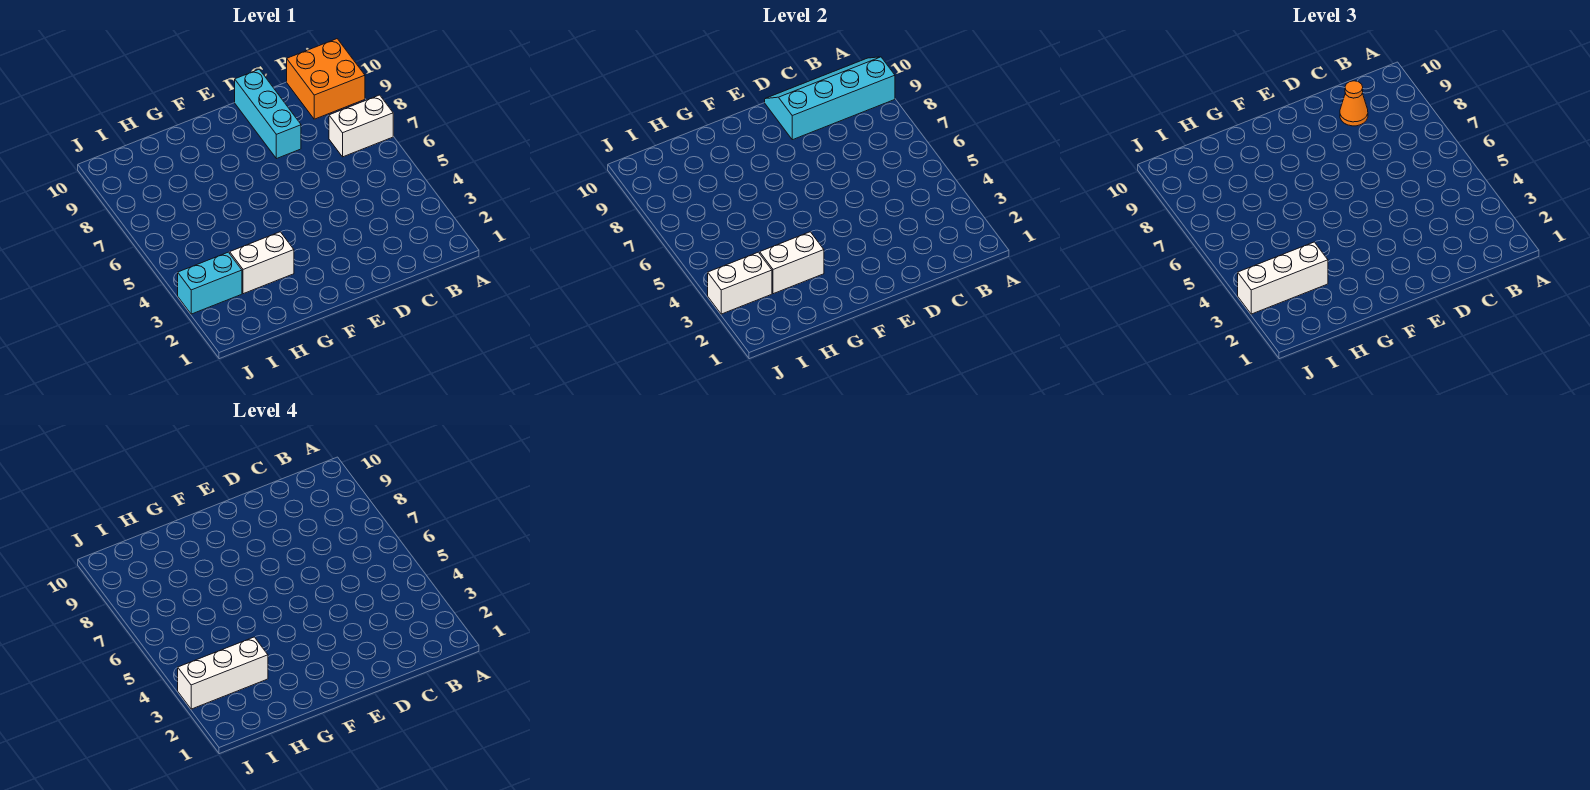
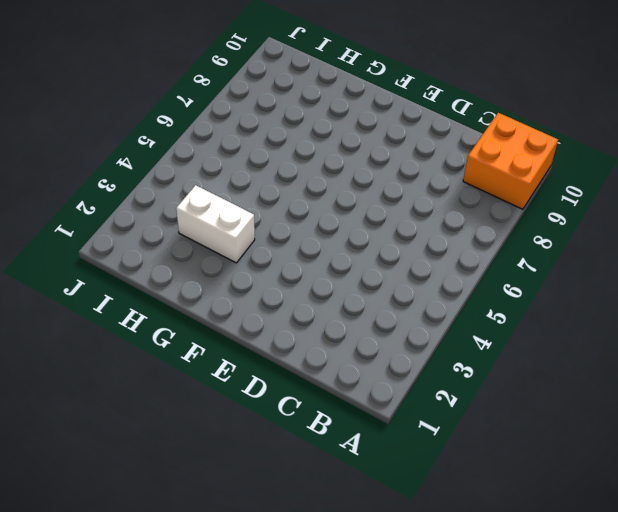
none -> white 1x2 brick [329,95,393,157]
none -> cyan 1x3 brick [235,69,301,159]

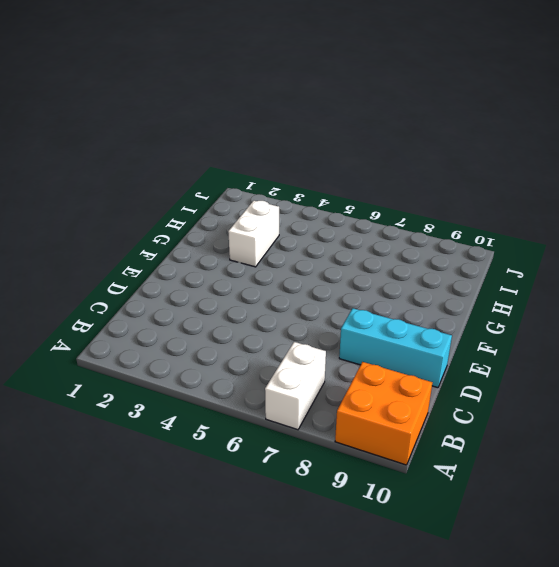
none -> cyan 1x2 brick [178,252,242,314]
none -> cyan 2x4 slope [765,57,895,140]

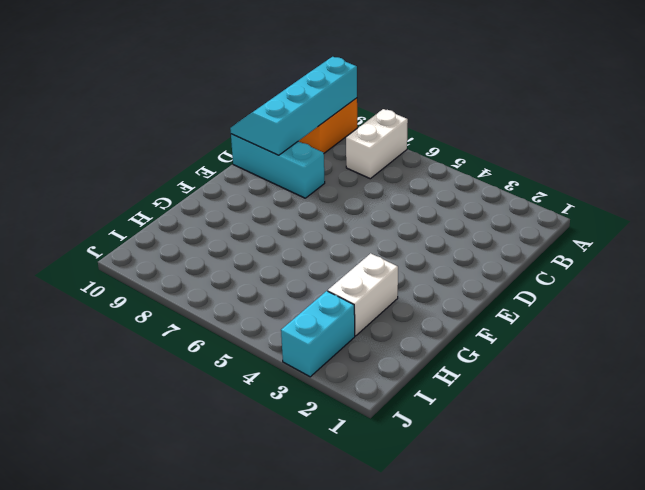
none -> white 1x2 brick [760,232,824,294]
none -> white 1x2 brick [708,252,772,314]

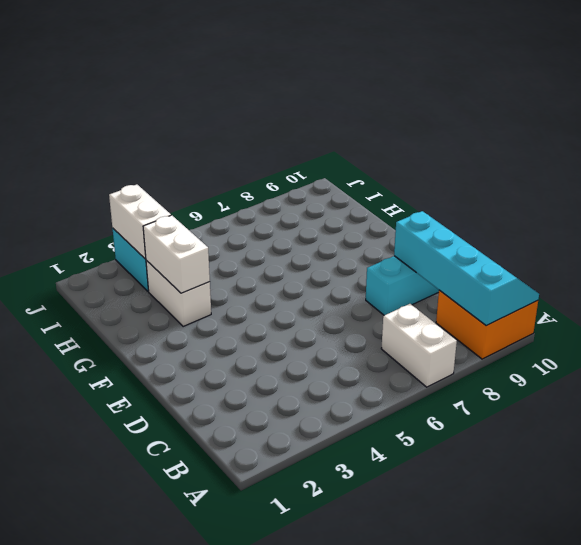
none -> orange 1x1 cone [1340,81,1368,126]
none -> white 1x3 brick [1238,242,1328,314]

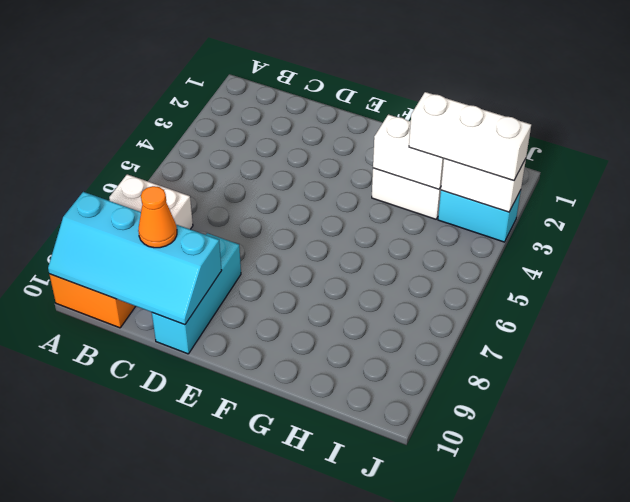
none -> white 1x3 brick [178,637,268,709]

